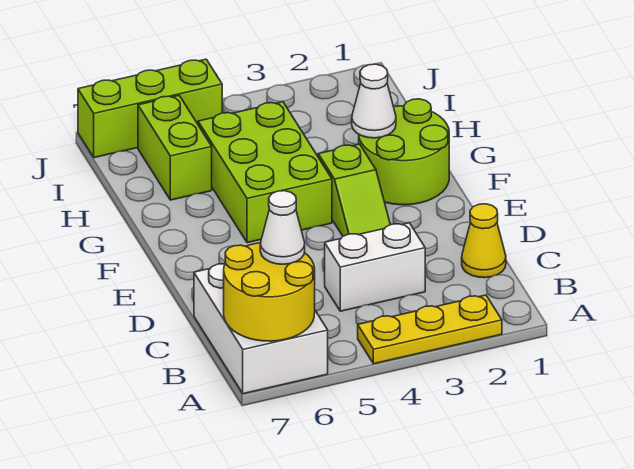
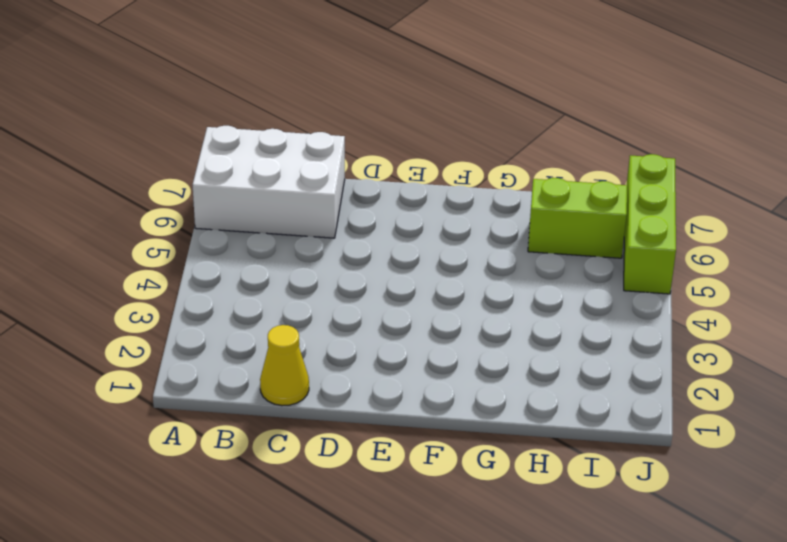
none -> yellow 1x3 plate [358,295,502,364]
none -> white 1x2 brick [325,223,425,311]
none -> lime 1x2 slope [318,144,390,236]

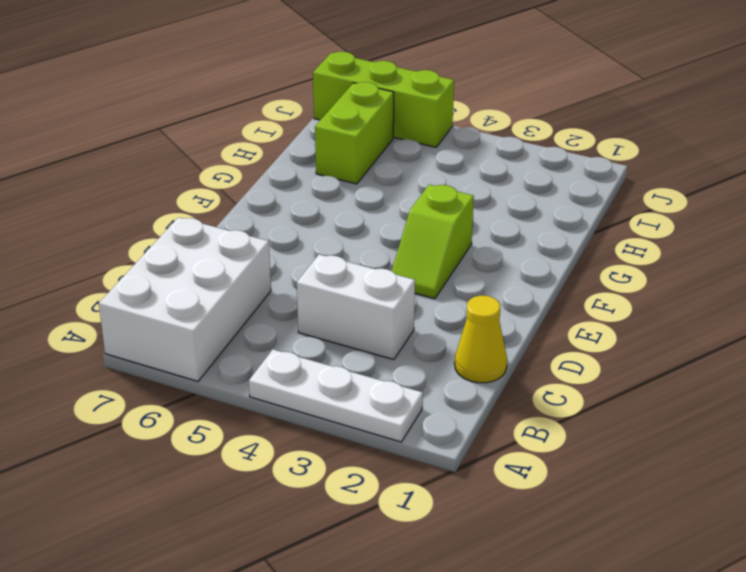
white 1x3 plate [249,350,423,442] -> yellow 1x3 plate [358,295,502,364]
none -> lime 2x2 round brick [359,99,449,205]
none -> lime 2x3 brick [198,102,332,243]
none -> yellow 2x2 round brick [224,243,315,341]

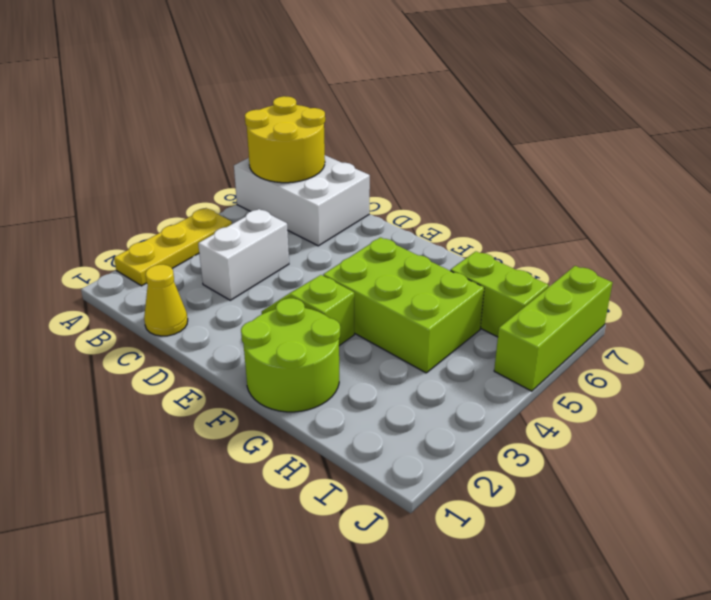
none -> white 1x1 cone [352,64,396,138]
none -> white 1x1 cone [260,191,305,264]

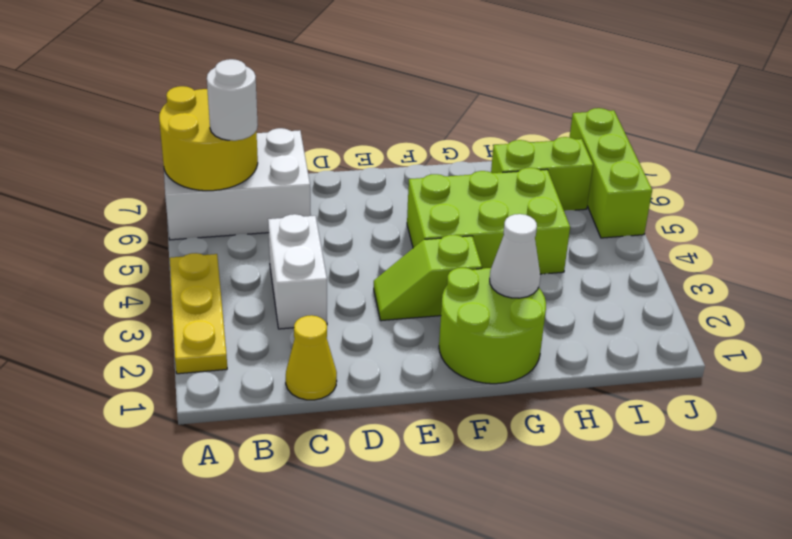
white 1x1 round brick [207,59,258,141] -> white 1x1 cone [260,191,305,264]

